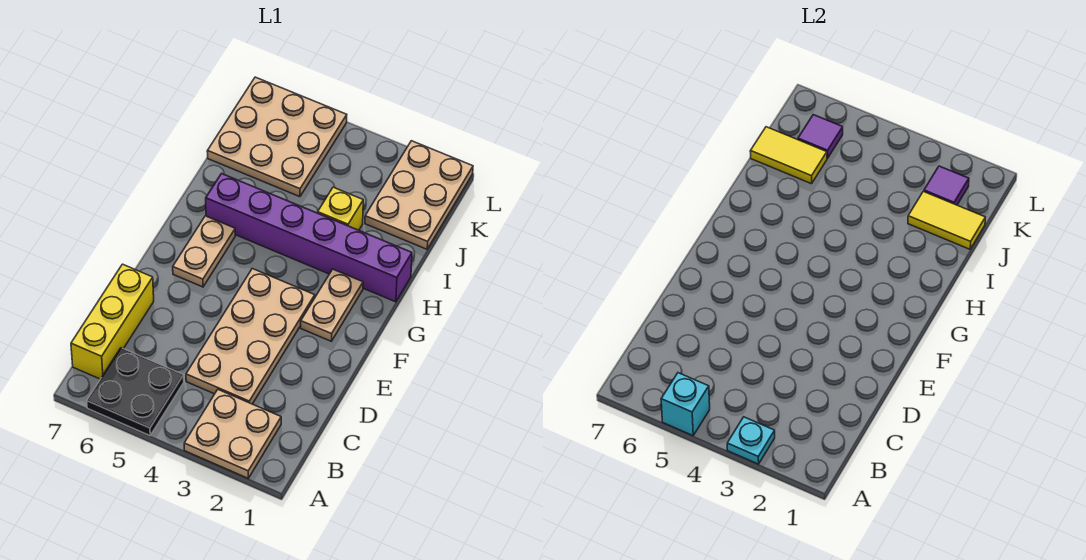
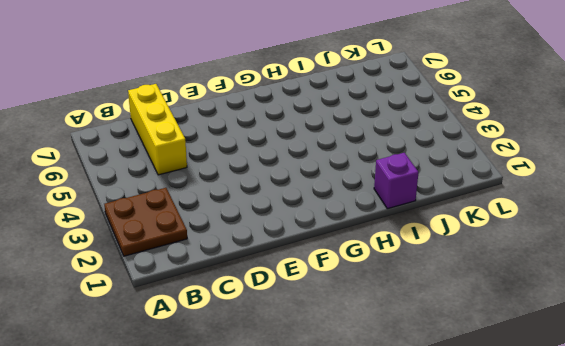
brown 2x2 plate [104,188,187,256] -> tan 2x2 plate [184,390,281,478]
yellow 1x3 brick [128,84,187,175] -> yellow 1x3 brick turned to [71,264,154,379]
purple 1x1 brick [374,153,419,209] -> none
none -> black 2x2 plate [87,348,184,436]
none -> tan 2x4 plate [186,269,315,404]
none -> tan 1x2 plate [301,269,363,341]

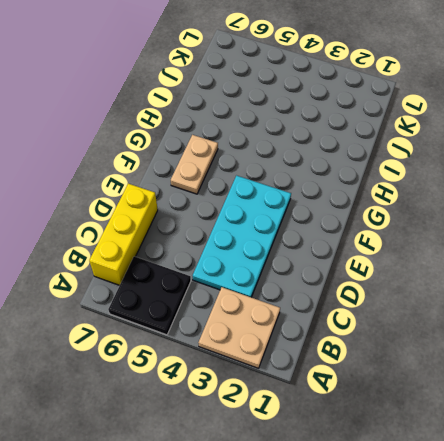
cyan 2x4 plate [193,176,291,297] -> tan 2x4 plate [186,269,315,404]
none -> tan 1x2 plate [301,269,363,341]
none -> purple 1x6 brick [206,174,412,302]
none -> yellow 1x1 brick [318,187,363,230]

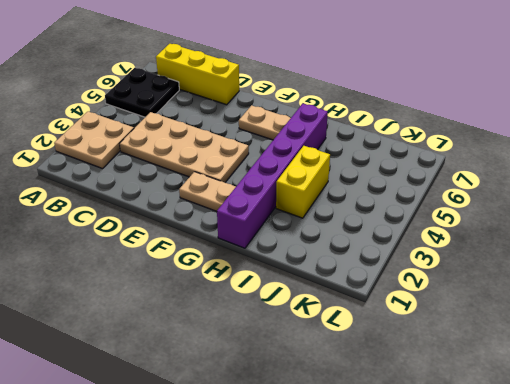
yellow 1x2 brick [276,146,330,218] -> yellow 1x1 brick [318,187,363,230]
none -> tan 2x3 plate [365,141,473,249]
none -> tan 3x3 plate [207,77,347,197]
none -> cyan 1x1 plate [727,417,775,464]

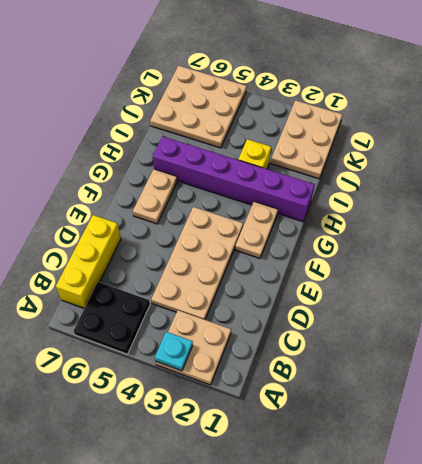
none -> cyan 1x1 brick [661,373,710,436]
none -> yellow 1x2 tile [908,191,985,249]
none -> yellow 1x2 tile [750,127,827,184]

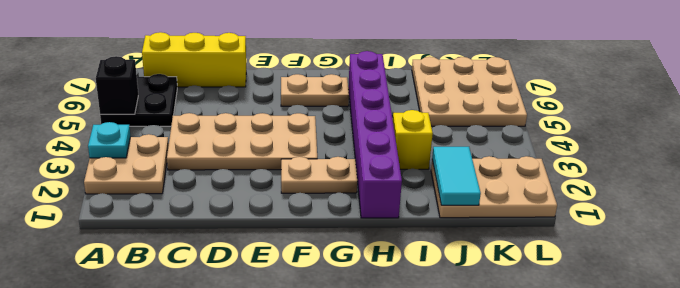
black 1x1 brick [96,56,138,114] -> cyan 1x1 brick [661,373,710,436]
cyan 1x2 tile [432,147,481,205] -> yellow 1x2 tile [908,191,985,249]
none -> yellow 1x2 tile [750,127,827,184]
none -> purple 1x1 tile [924,166,969,205]
none -> purple 1x1 tile [798,115,843,158]

